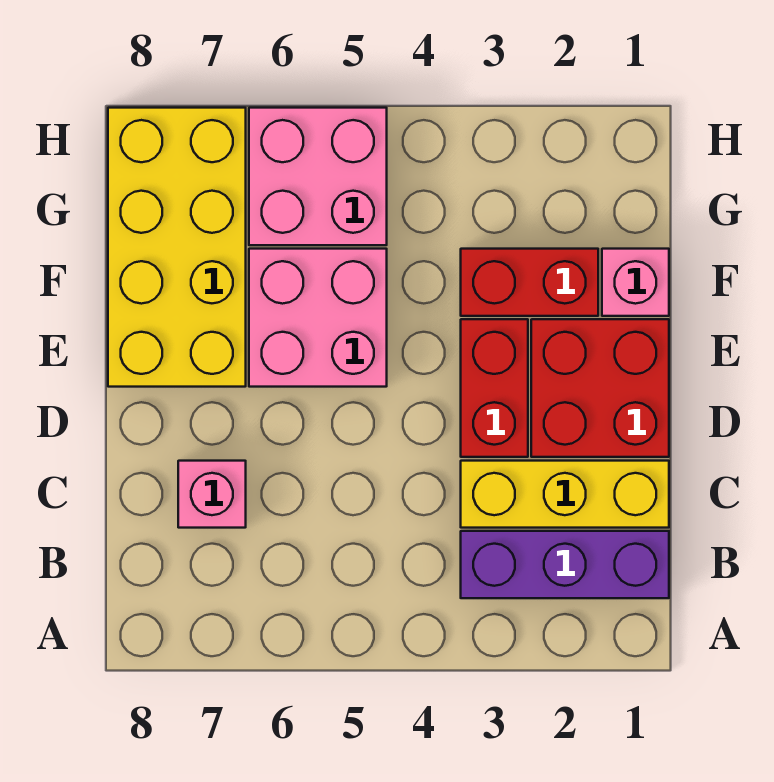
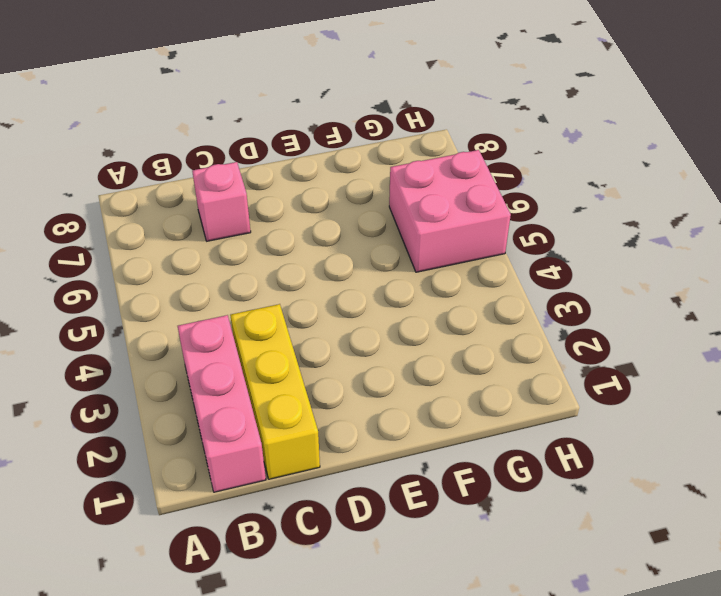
pink 1x3 brick [178,315,266,492] -> purple 1x3 brick [461,531,669,598]
none -> red 2x2 brick [531,319,669,457]
none -> red 1x2 brick [461,319,528,457]

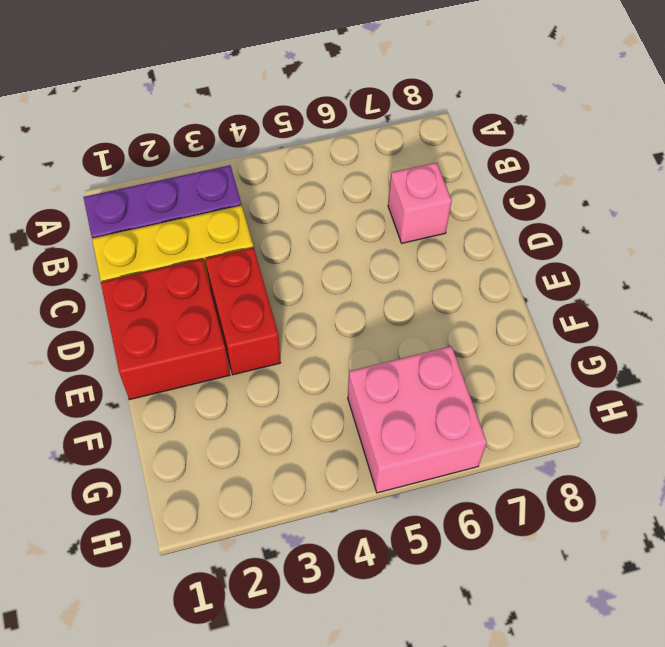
none -> pink 2x2 brick [249,249,387,387]
none -> yellow 2x4 brick [108,108,246,387]

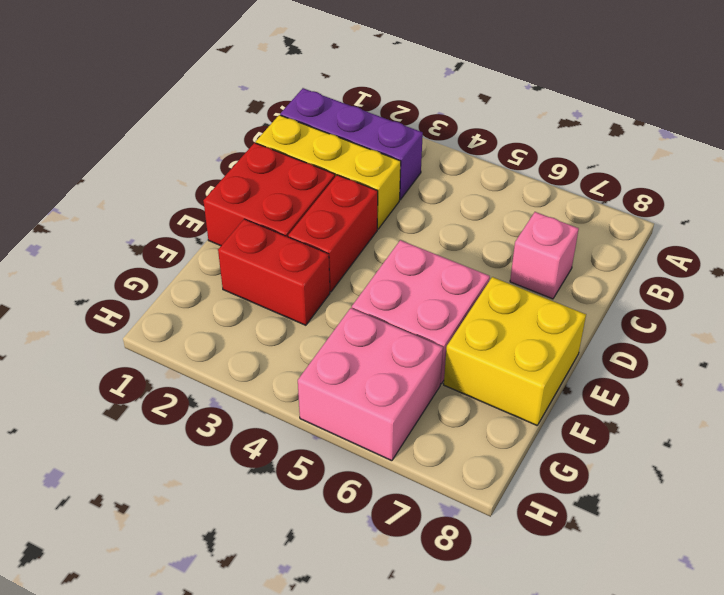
yellow 2x2 brick [444,277,586,425] -> yellow 2x4 brick [108,108,246,387]
none -> pink 1x1 brick [602,249,669,316]

